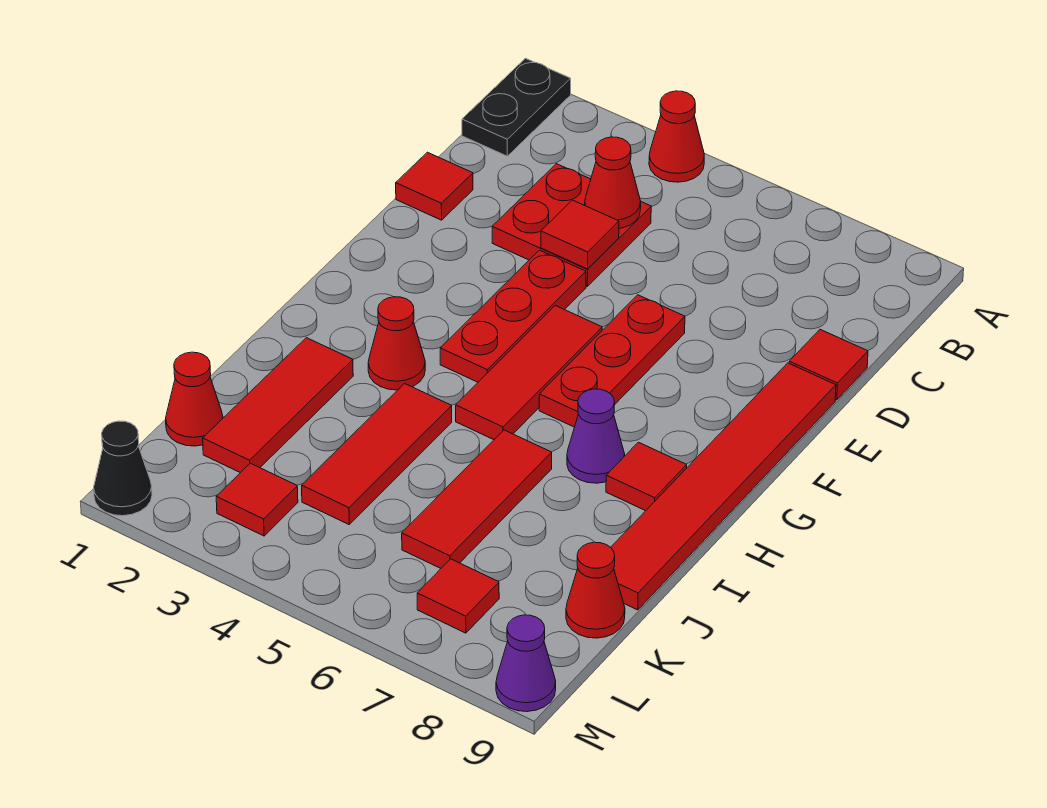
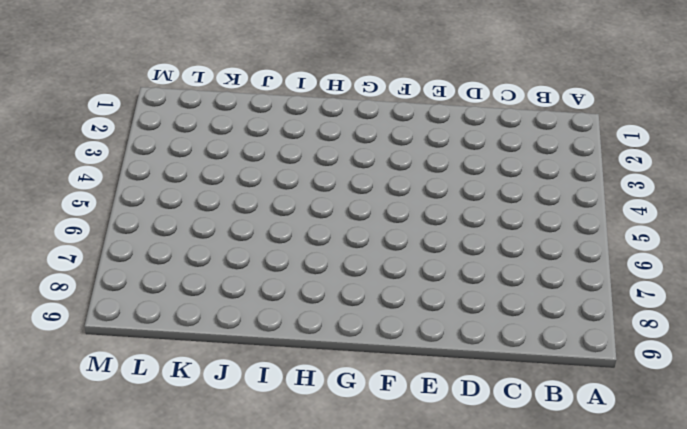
none -> black 1x2 plate [462,58,571,156]
none -> red 1x1 cone [649,91,704,182]
none -> red 2x2 plate [492,164,651,286]

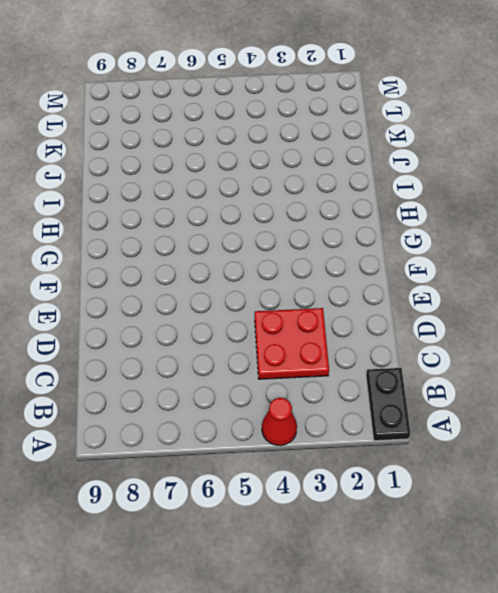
none -> red 1x1 tile [396,152,473,220]
none -> red 1x1 tile [789,329,868,400]
none -> red 1x3 plate [440,250,586,382]

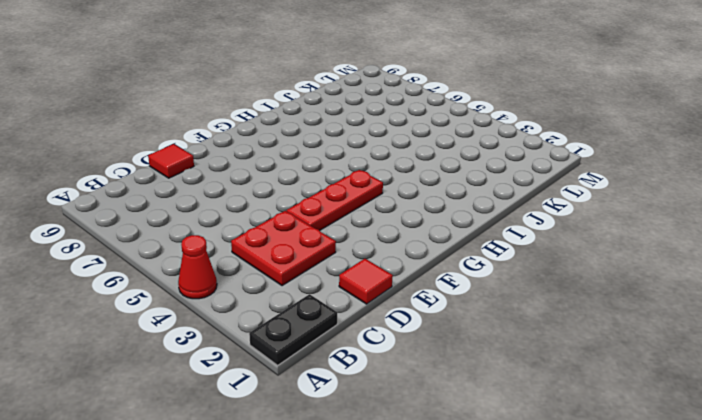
none -> red 1x3 plate [539,295,685,427]
none -> red 1x6 tile [611,363,836,610]
none -> red 1x3 tile [456,306,602,440]

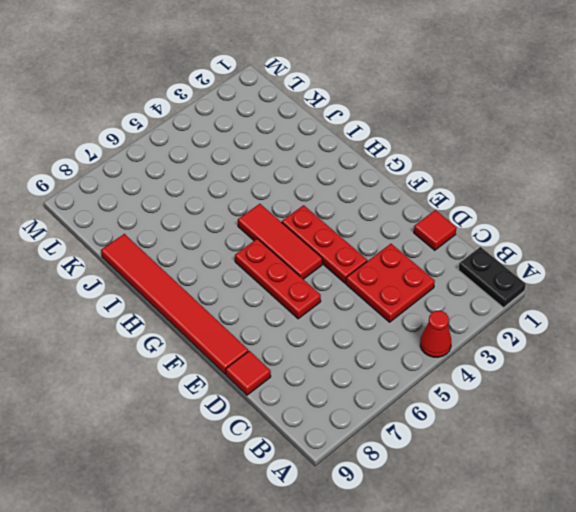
none -> red 1x1 cone [368,297,425,390]
none -> purple 1x1 cone [567,389,625,483]
none -> red 1x1 tile [606,442,687,511]

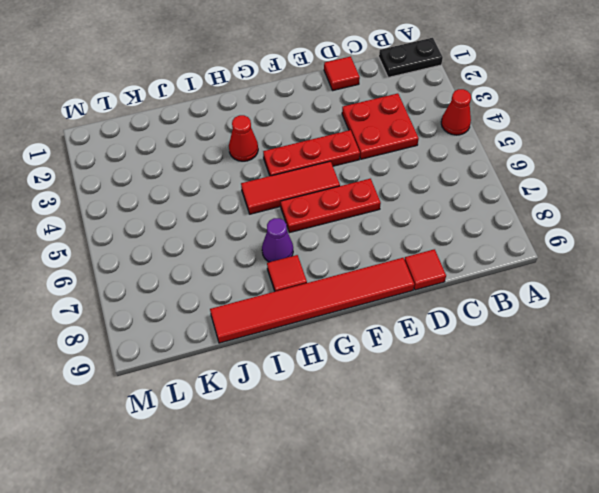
none -> red 1x3 tile [203,338,353,473]
none -> red 1x3 tile [302,384,452,524]
none -> red 1x3 tile [402,430,552,568]

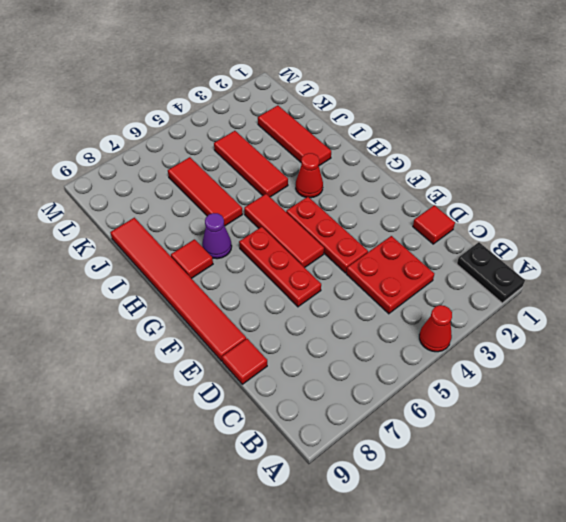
none -> red 1x1 cone [166,352,223,446]
none -> red 1x1 cone [566,542,625,638]
none -> red 1x1 tile [216,463,298,536]

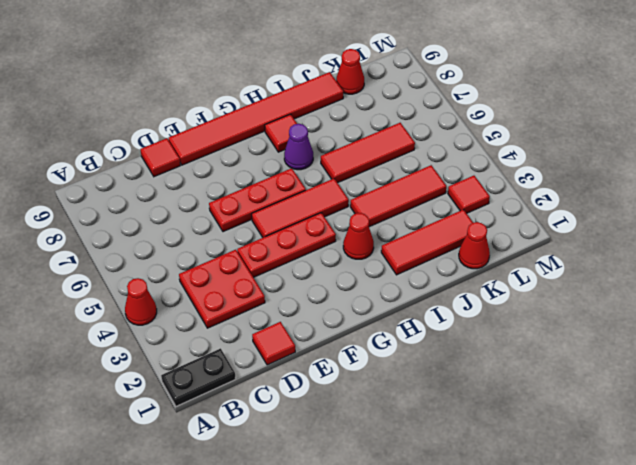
none -> red 1x1 tile [417,559,499,633]
none -> black 1x1 cone [94,421,152,516]
none -> purple 1x1 cone [496,615,556,712]

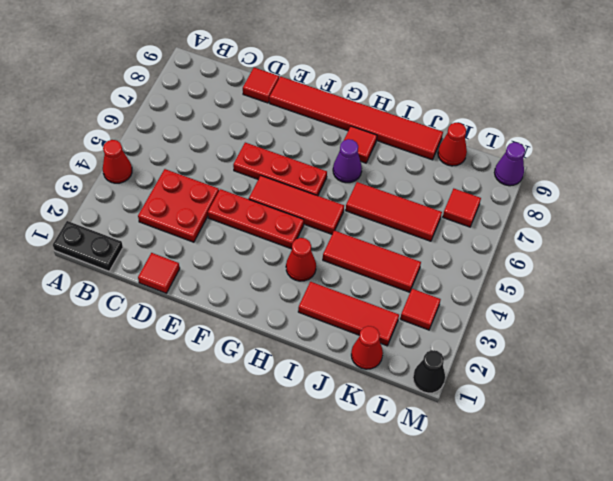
none -> red 1x1 cone [585,137,641,228]
none -> red 1x1 tile [541,200,619,269]

